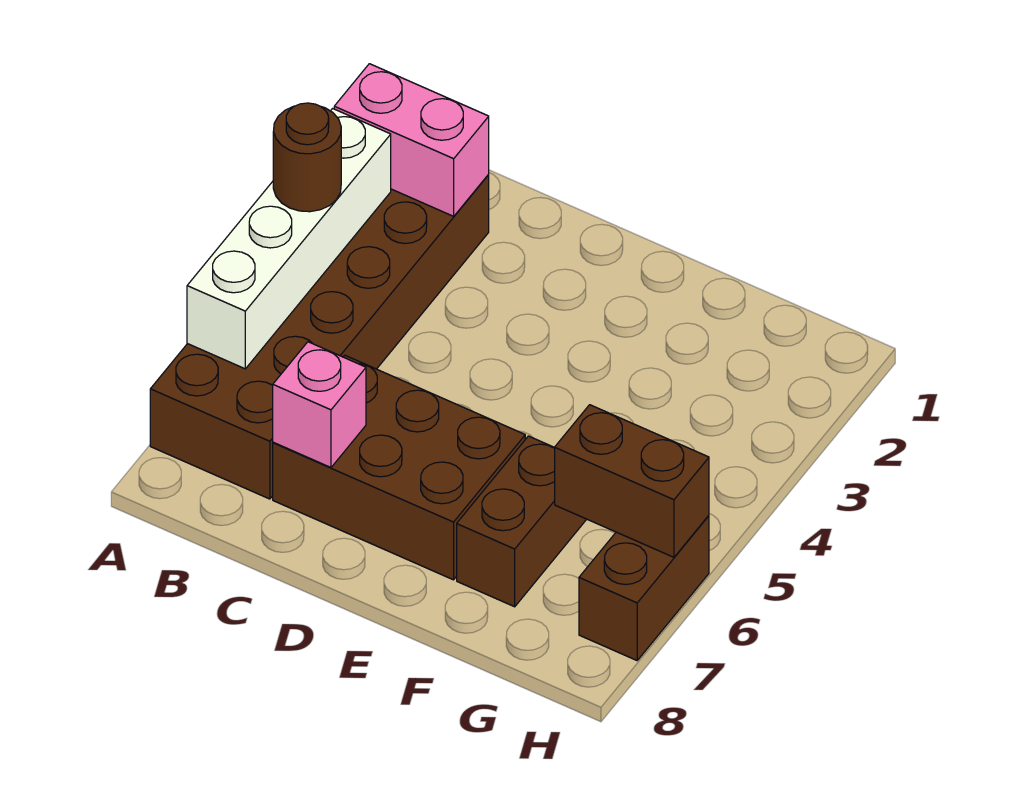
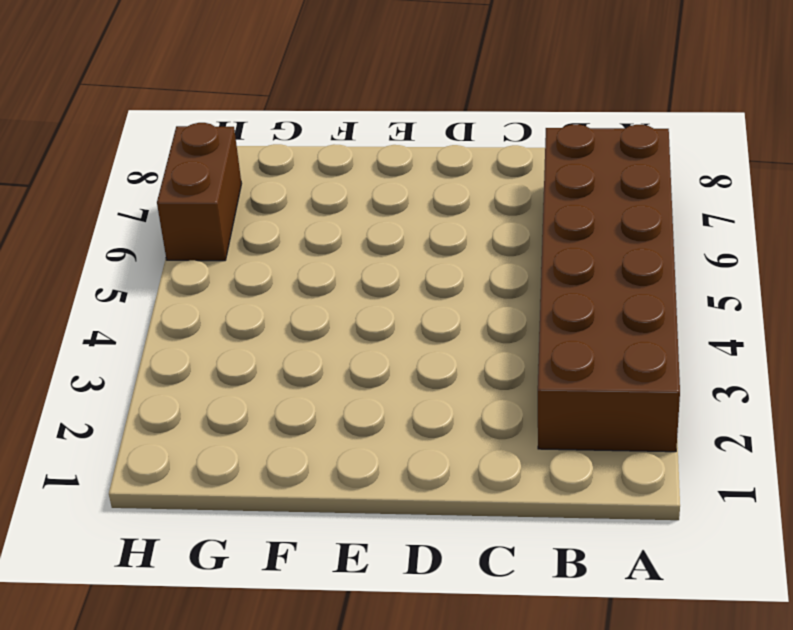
none -> brown 2x3 brick [273,355,525,580]
none -> brown 1x2 brick [457,436,587,607]

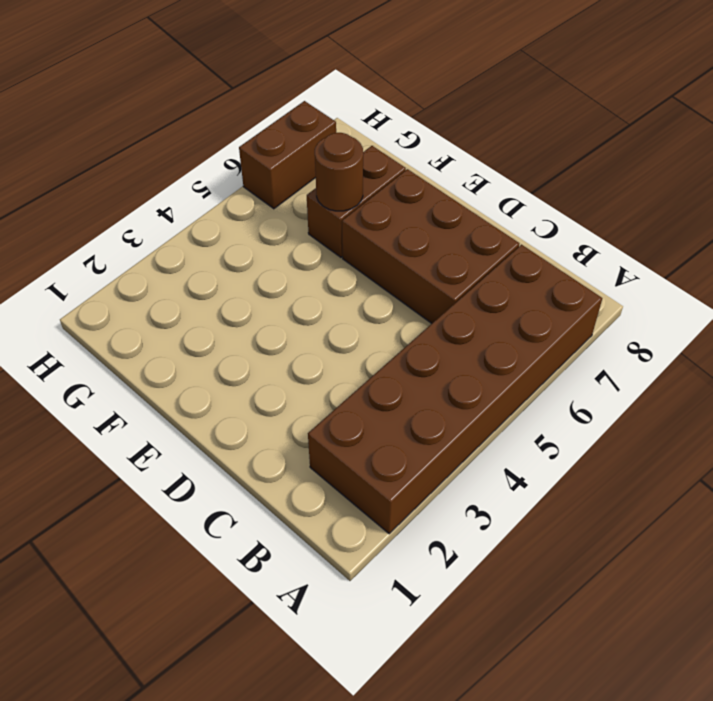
brown 1x1 round brick [315,133,363,211] -> brown 1x1 round brick moved to [273,103,341,212]
none -> pink 1x2 brick [334,64,489,216]
none -> white 1x4 brick [187,109,391,369]

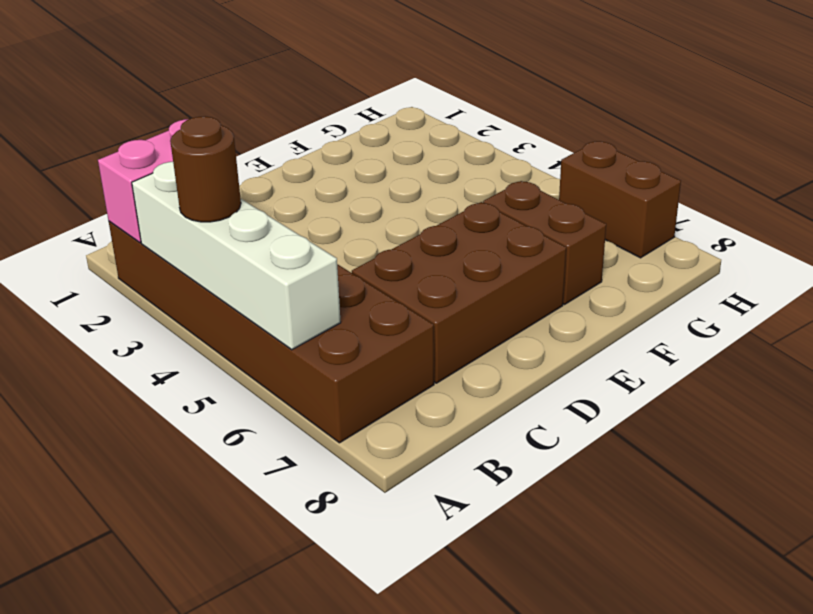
none -> pink 1x1 brick [273,342,366,467]
none -> brown 1x2 brick [555,405,709,557]

